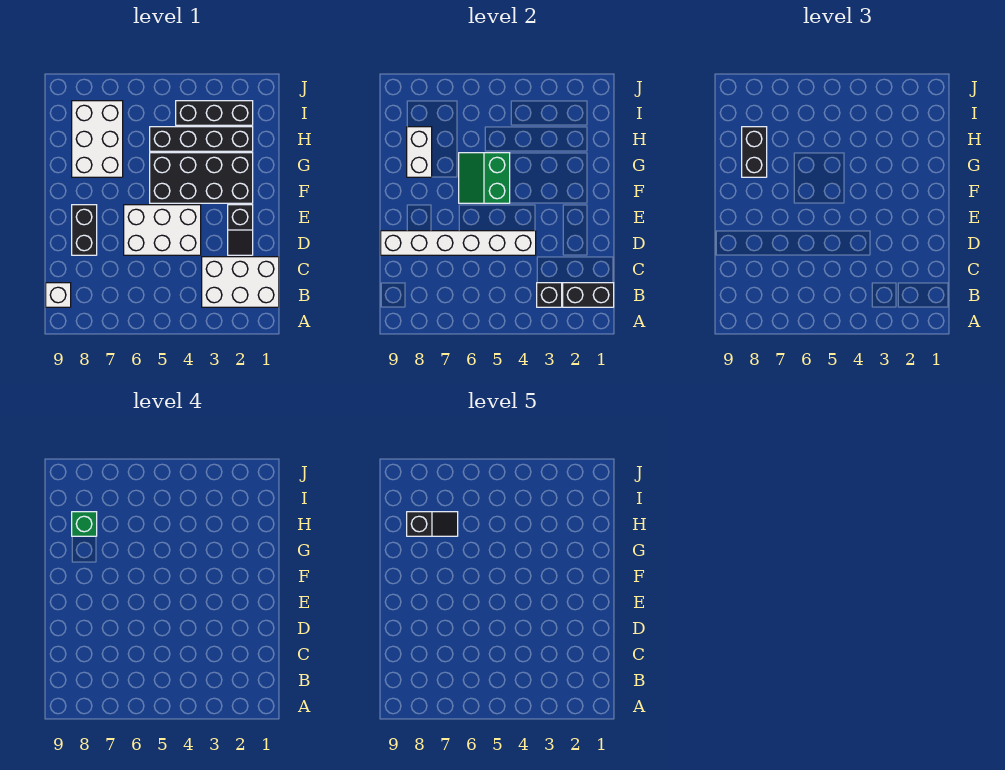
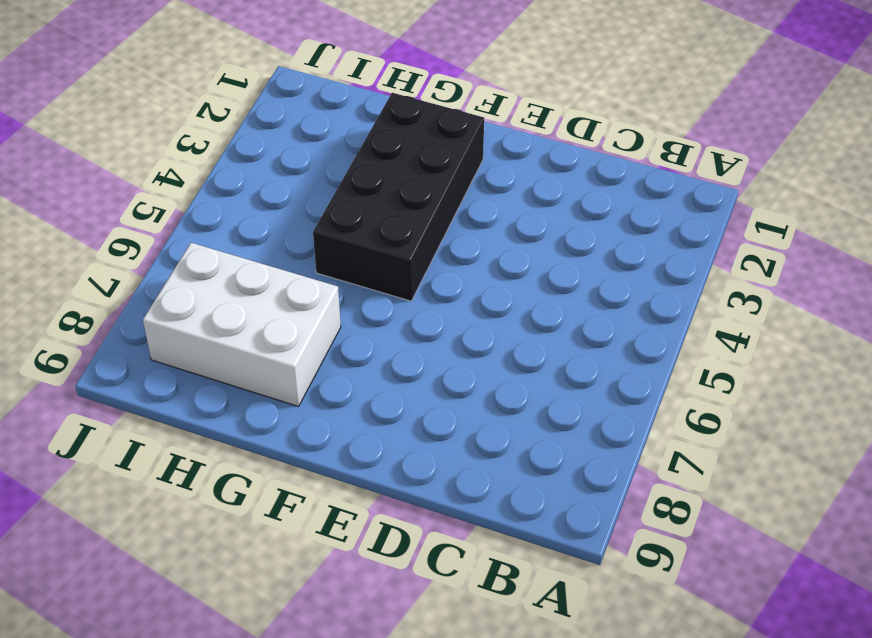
none -> white 2x3 brick [202,257,279,307]
none -> white 1x1 brick [46,283,71,307]
none -> black 1x2 slope [228,205,253,255]

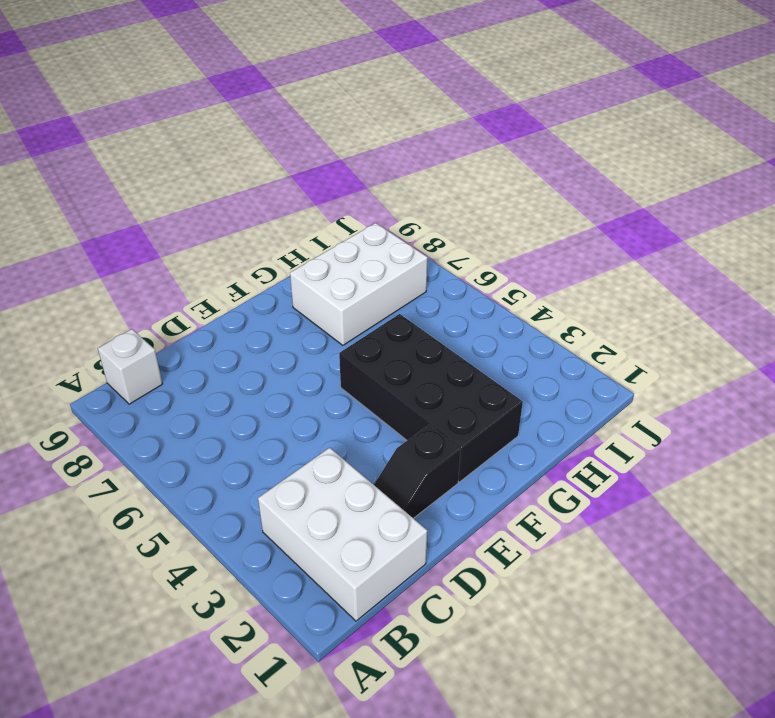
none -> white 2x3 brick [124,205,201,255]
none -> black 1x2 brick [72,205,97,255]
none -> black 1x4 brick [150,127,253,151]

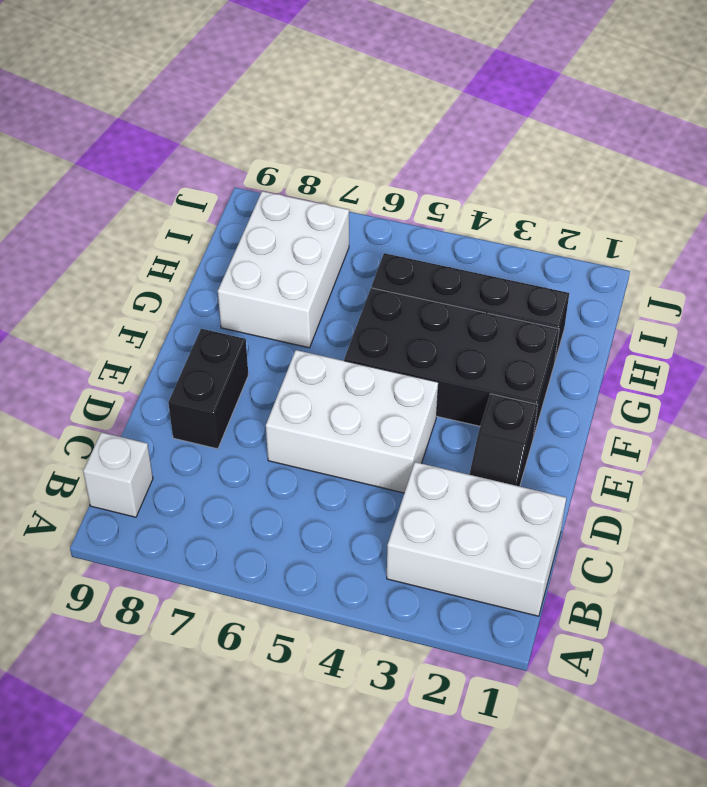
none -> black 1x3 brick [176,101,253,125]
none -> black 1x2 brick [563,283,614,307]
none -> black 1x1 brick [537,283,562,307]

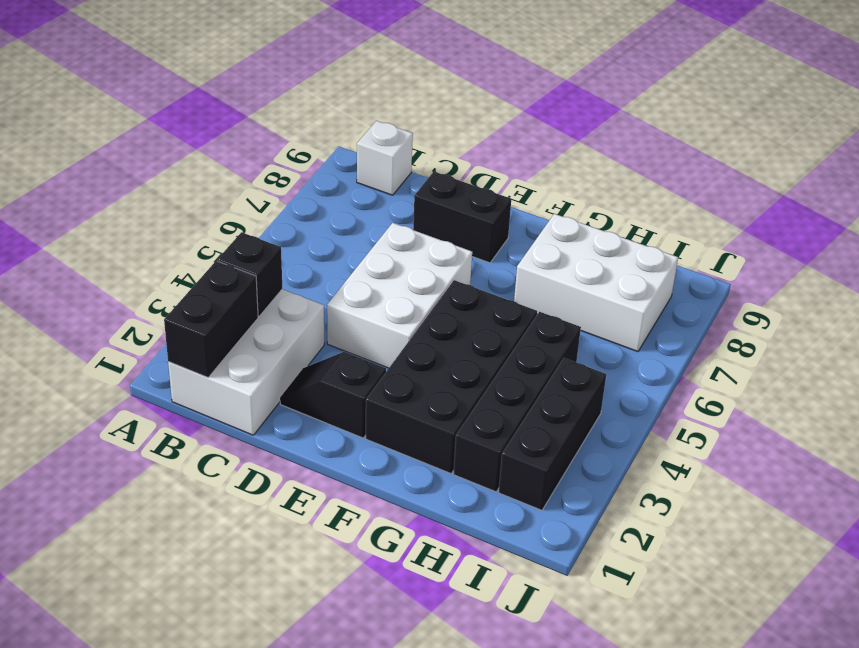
none -> white 1x6 brick [381,231,536,255]
none -> green 2x2 slope [459,153,510,203]
none -> white 1x2 brick [407,127,432,177]

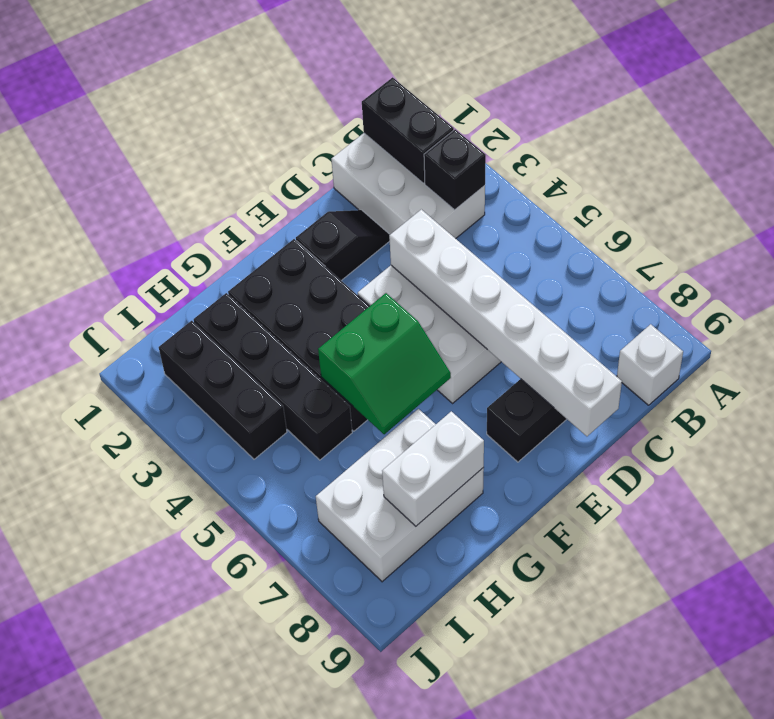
none -> black 1x2 brick [742,127,767,177]
none -> green 1x1 brick [72,512,97,536]
none -> black 1x2 slope [407,512,458,536]

